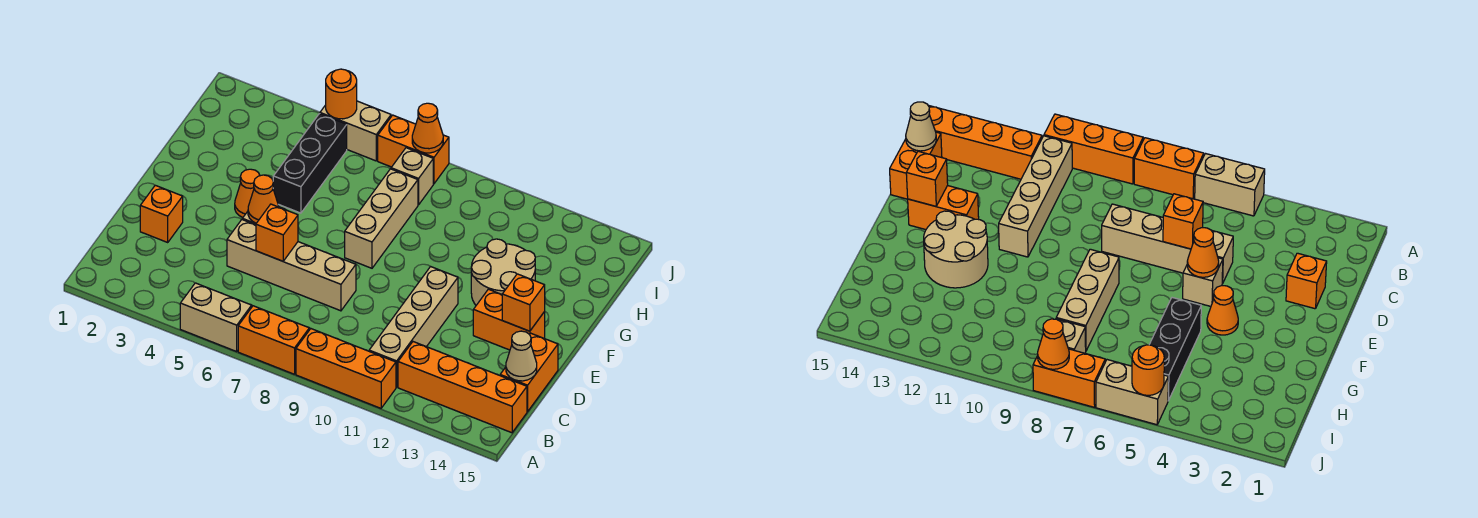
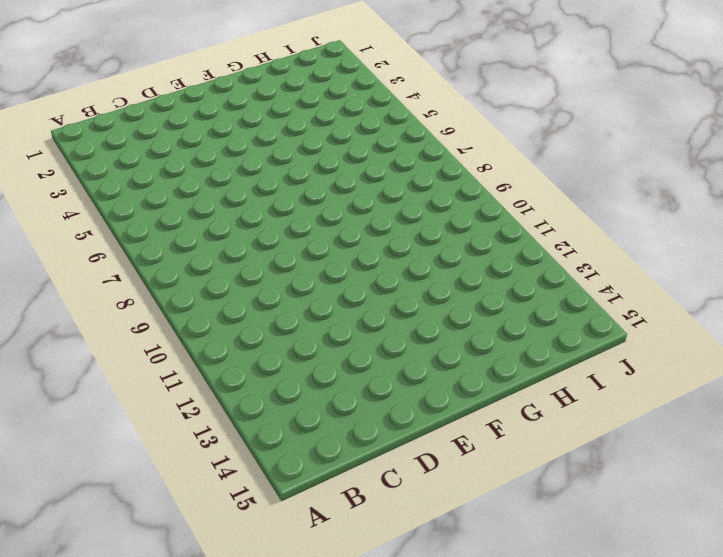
none -> tan 1x2 brick [180,283,252,351]
none -> orange 1x2 brick [238,306,309,374]
none -> orange 1x3 brick [296,329,396,408]

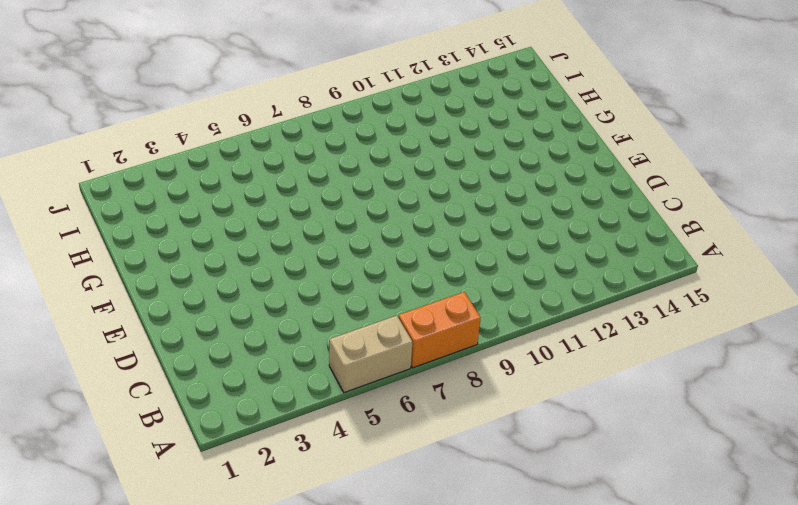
none -> orange 1x3 brick [296,329,396,408]
none -> tan 1x4 brick [369,267,458,387]
none -> orange 1x4 brick [398,342,527,433]

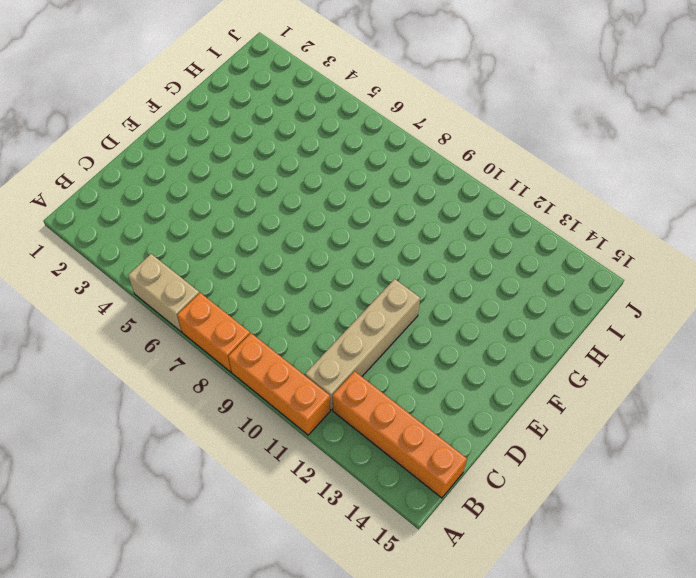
none -> orange 1x2 brick [500,333,558,412]
none -> orange 1x1 brick [140,185,183,242]
none -> tan 1x4 brick [227,220,356,311]

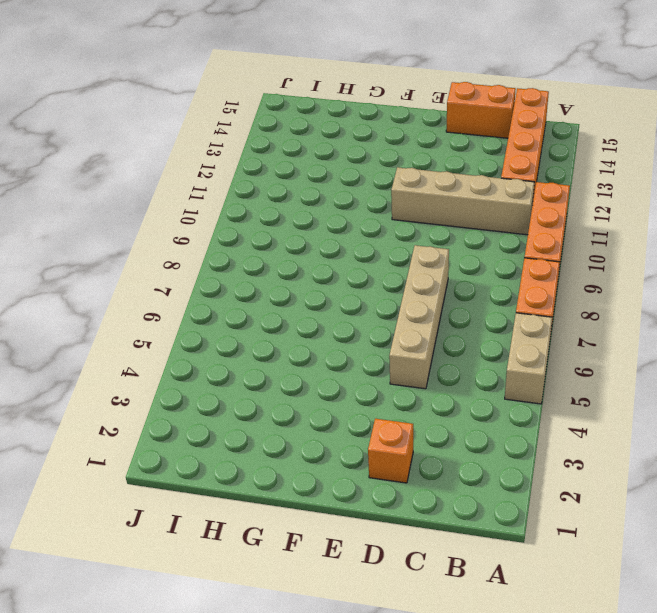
none -> tan 1x1 brick [1183,258,1223,306]
none -> orange 1x2 brick [473,289,545,350]
none -> orange 1x1 cone [235,169,260,217]

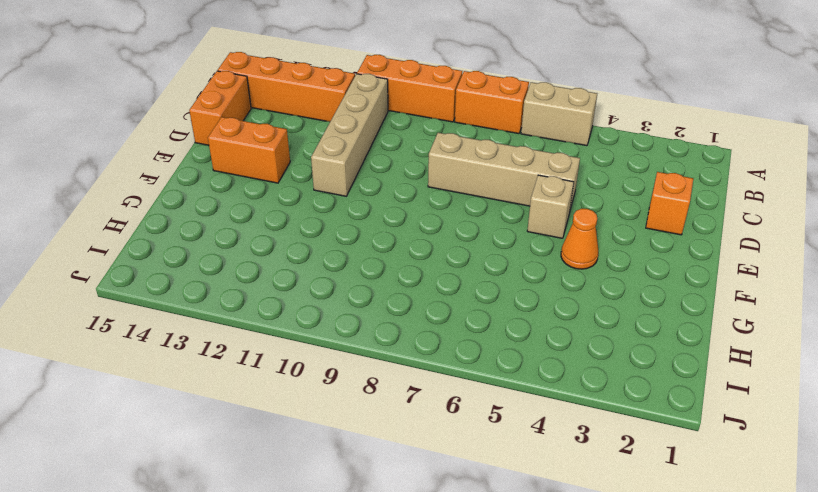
none -> tan 1x3 brick [345,169,418,268]
none -> tan 2x2 round brick [471,239,535,305]
none -> black 1x3 brick [273,114,347,213]

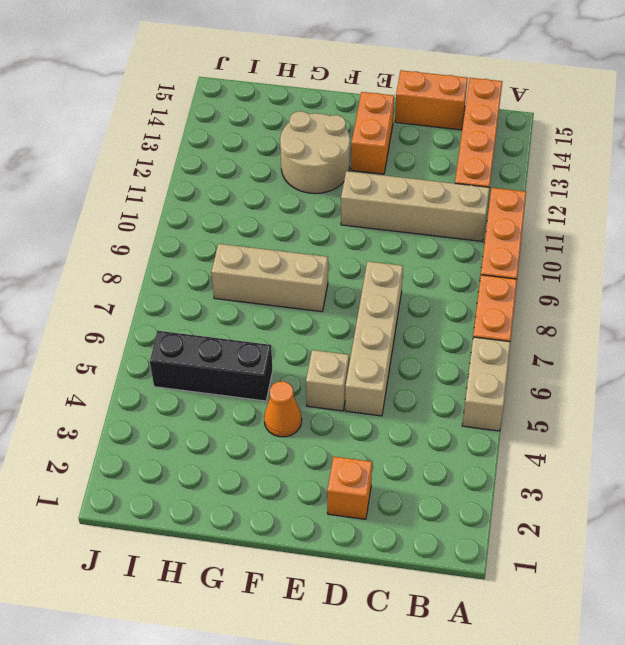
none -> tan 1x1 brick [391,148,433,205]
none -> tan 1x2 brick [320,101,391,161]
none -> orange 1x2 brick [378,115,449,184]

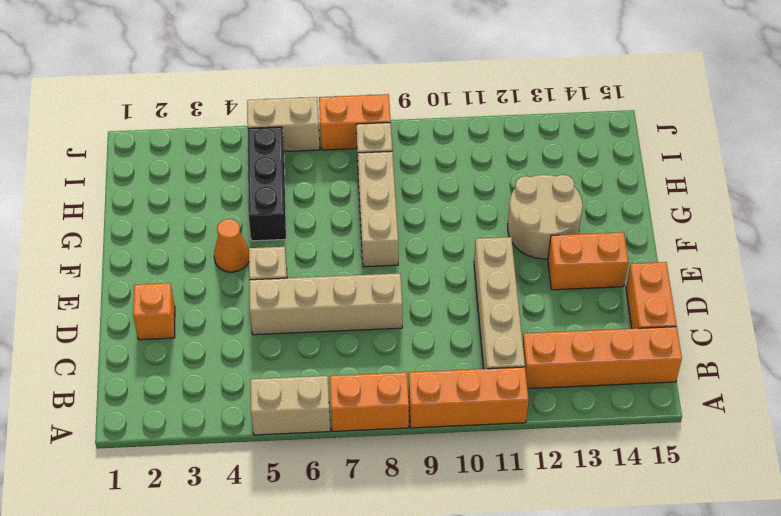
none -> tan 1x1 cone [506,331,537,381]
none -> orange 1x1 brick [256,204,298,261]
none -> orange 1x1 cone [248,175,279,223]

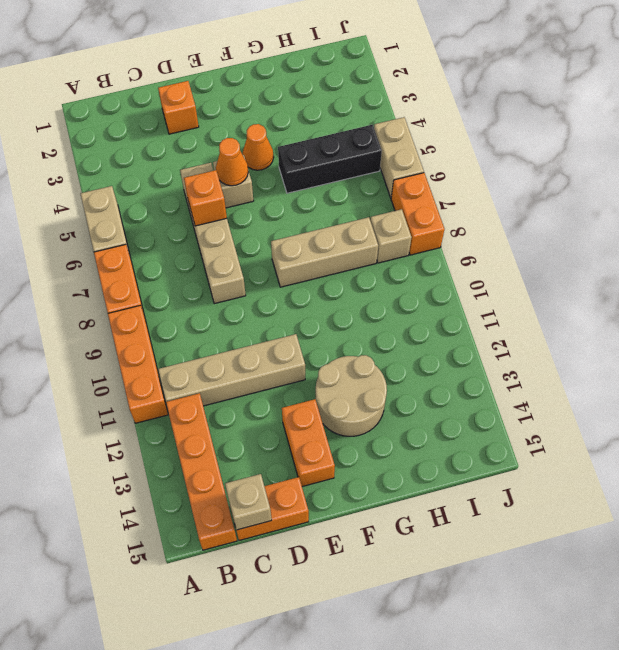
tan 1x1 brick [225,474,272,530] -> tan 1x1 cone [506,331,537,381]
none -> orange 1x1 brick [502,274,545,331]
none -> orange 1x1 round brick [326,69,357,119]
none -> orange 1x1 cone [412,103,443,153]

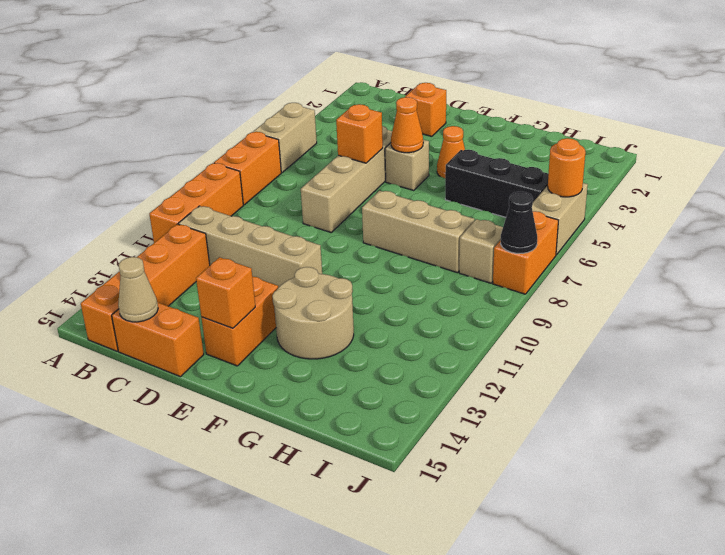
black 1x1 cone [501,192,537,253] -> orange 1x1 cone [412,103,443,153]

